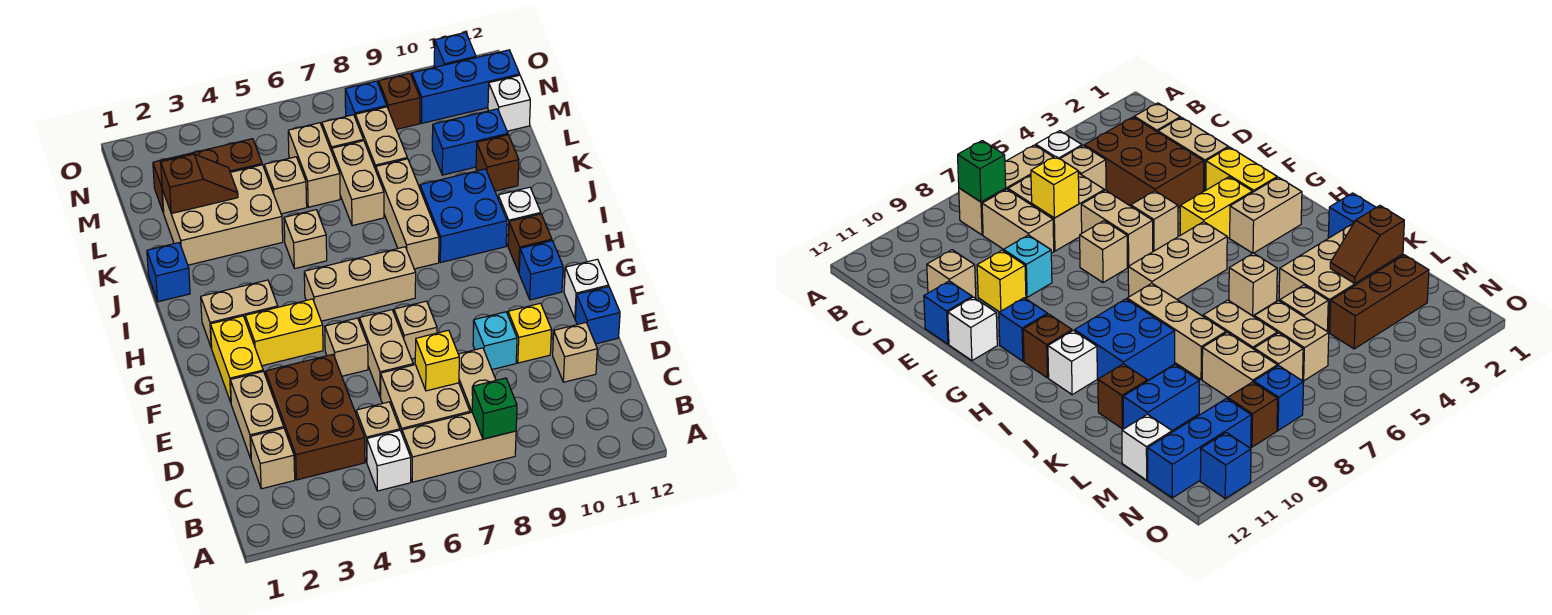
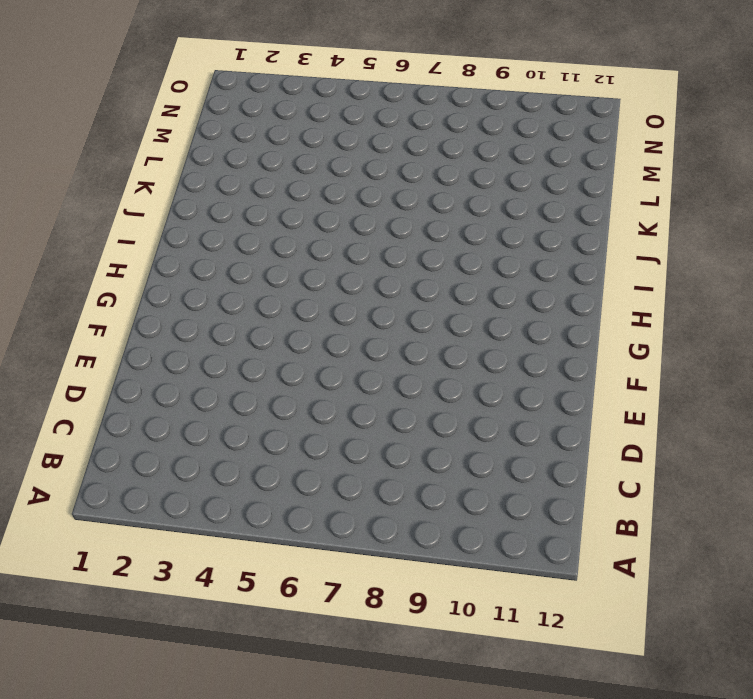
none -> white 1x1 brick [367,430,411,491]
none -> tan 1x3 brick [402,412,516,482]
none -> tan 1x1 brick [251,428,295,489]
none -> brown 2x3 brick [265,354,365,480]

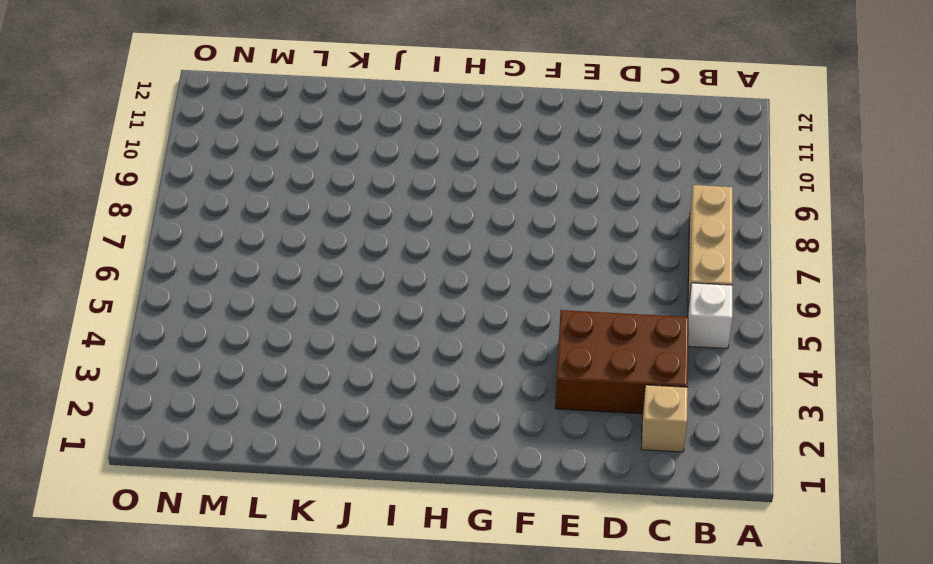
none -> tan 1x1 brick [356,402,400,462]
none -> tan 2x2 brick [381,365,470,433]
none -> tan 1x2 brick [458,348,496,413]
none -> tan 1x2 brick [230,371,284,459]

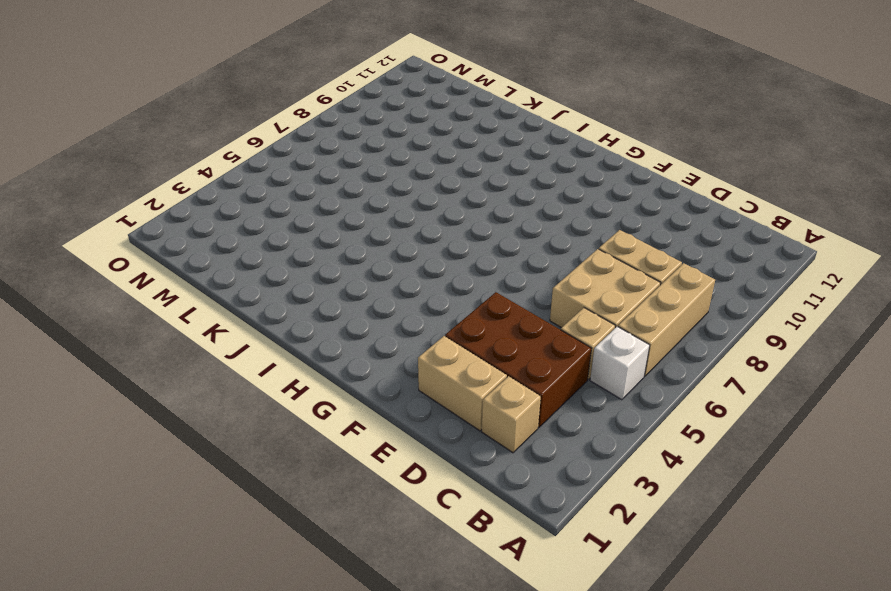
none -> tan 1x1 brick [553,323,597,382]
none -> tan 1x2 brick [359,310,413,397]
none -> cyan 1x1 brick [473,312,517,369]
none -> yellow 1x1 brick [508,303,551,363]

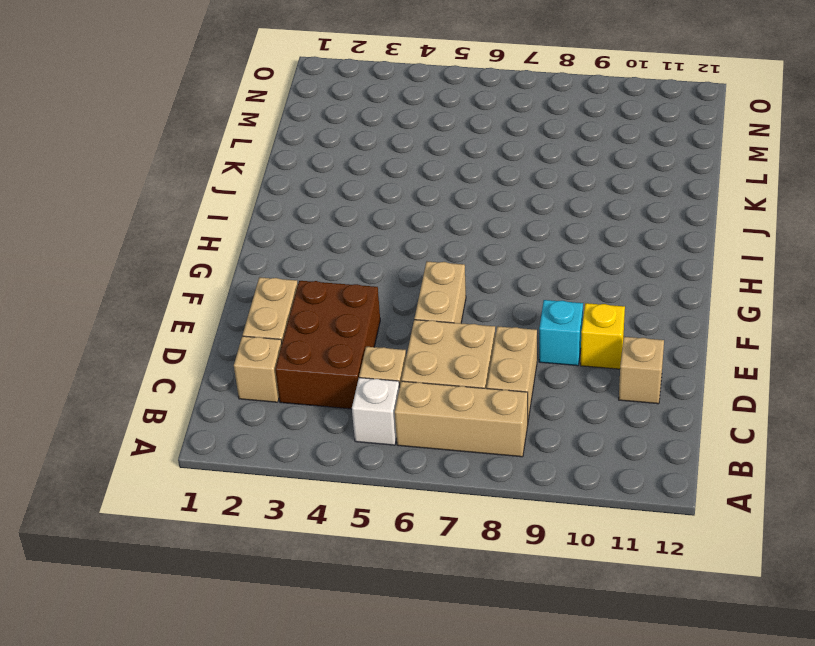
none -> blue 1x1 brick [575,287,620,344]
none -> yellow 1x2 brick [211,316,263,402]
none -> tan 1x1 brick [325,318,368,376]
none -> tan 1x1 brick [394,301,437,359]

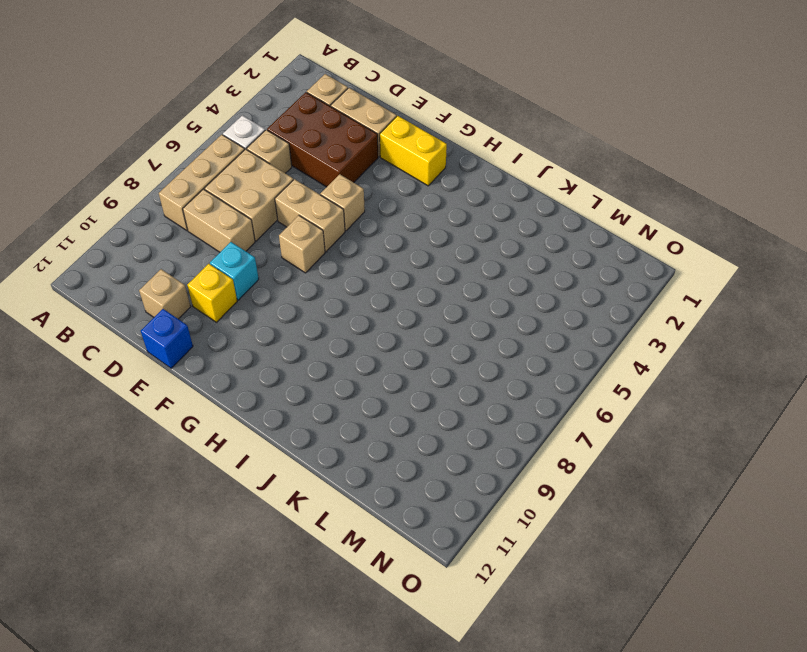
none -> white 1x1 brick [564,259,609,318]
none -> yellow 1x2 brick [245,299,323,366]
none -> blue 1x1 brick [519,241,563,300]
none -> tan 1x2 brick [201,280,278,348]

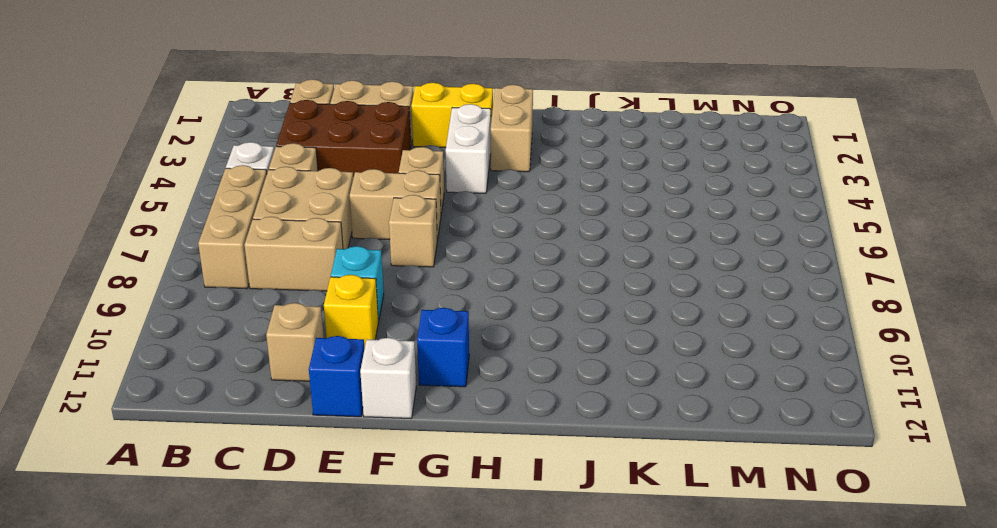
white 1x2 brick [446,104,491,193] -> yellow 1x2 brick [245,299,323,366]
none -> tan 1x3 brick [304,247,416,321]
none -> brown 1x1 brick [508,214,552,272]
none -> tan 1x3 brick [376,159,439,269]
none -> blue 2x2 brick [420,169,507,263]

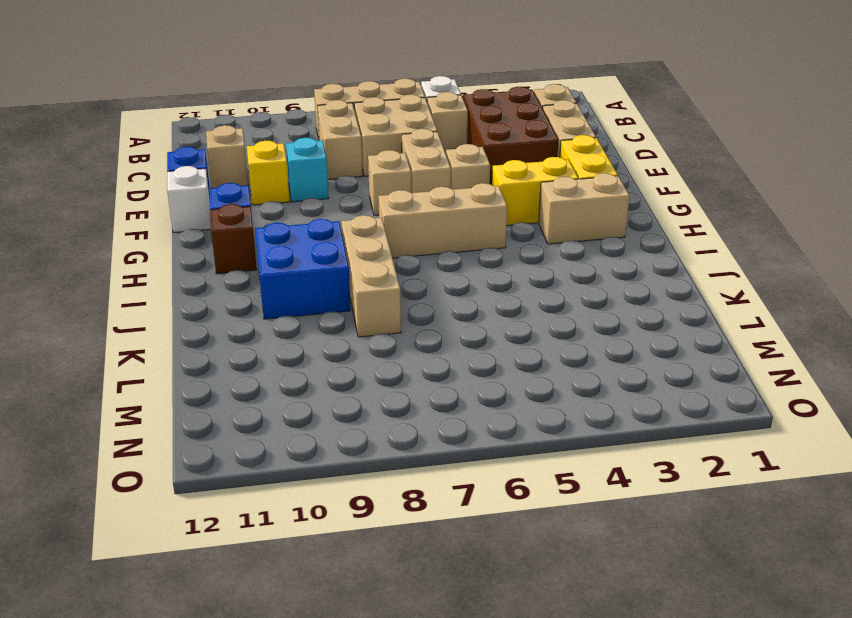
none -> white 1x1 brick [498,187,541,245]
none -> blue 1x1 brick [147,243,190,302]
none -> tan 1x1 brick [284,210,327,269]
none -> tan 2x3 brick [162,165,283,265]

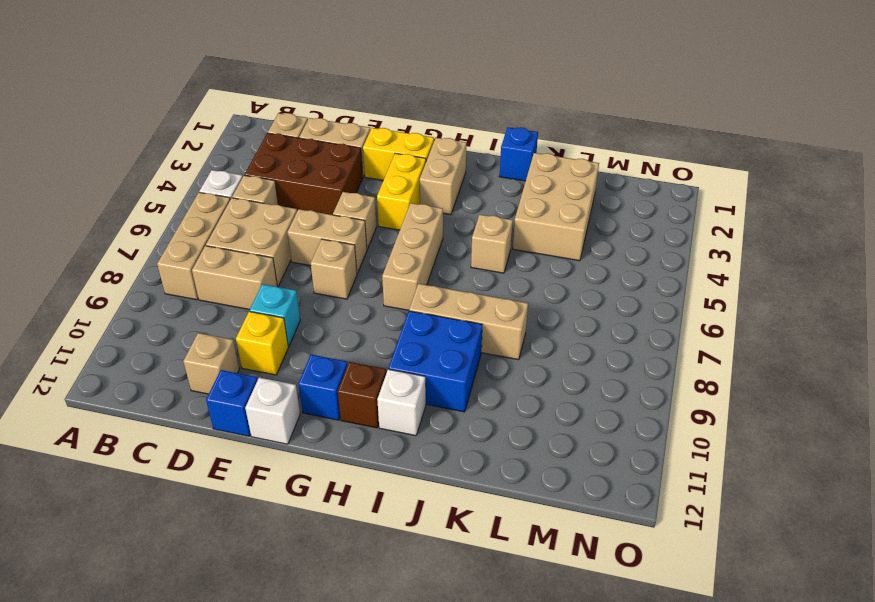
none -> tan 1x2 brick [332,141,384,226]
none -> brown 1x1 brick [476,135,519,191]
none -> tan 1x1 brick [264,157,307,214]
none -> tan 1x2 brick [288,123,340,207]

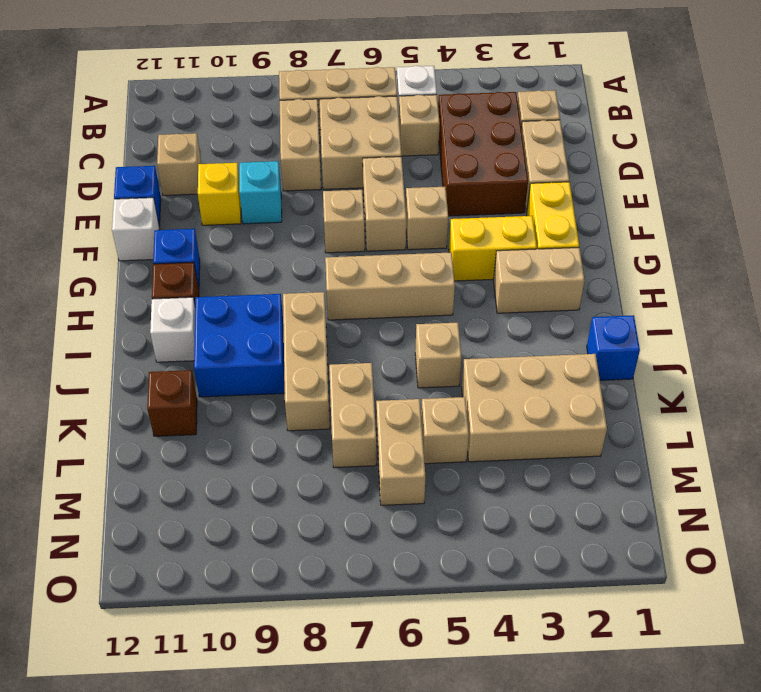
none -> tan 1x2 brick [355,107,407,170]
none -> blue 1x2 brick [432,109,508,175]
none -> brown 1x3 brick [153,139,262,213]
none -> tan 1x1 brick [322,115,363,152]

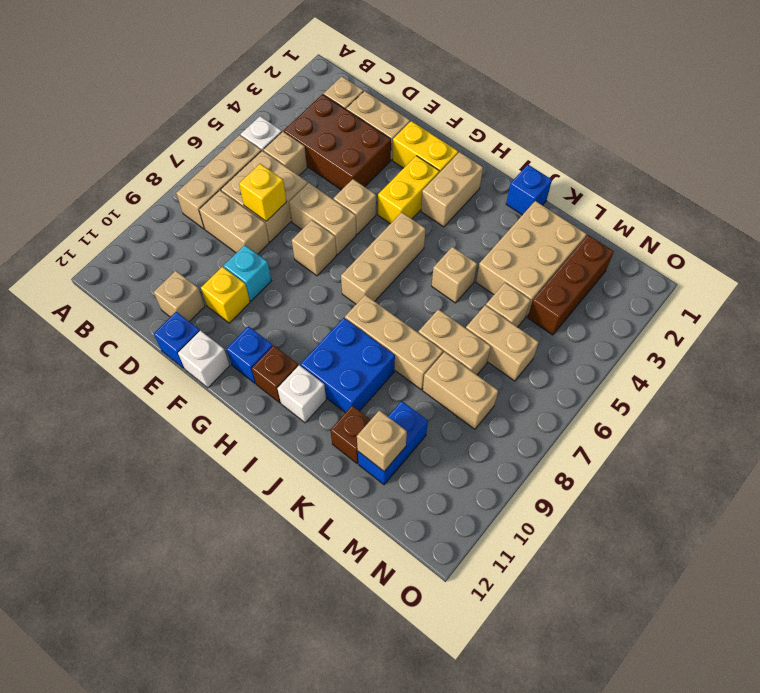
tan 1x1 brick [357,410,407,471] -> tan 1x1 brick moved to [322,115,363,152]
none -> white 1x1 brick [488,75,530,131]
none -> blue 1x1 brick [345,81,387,117]
none -> brown 1x1 brick [379,73,420,129]
none -> blue 1x3 brick [412,50,520,123]

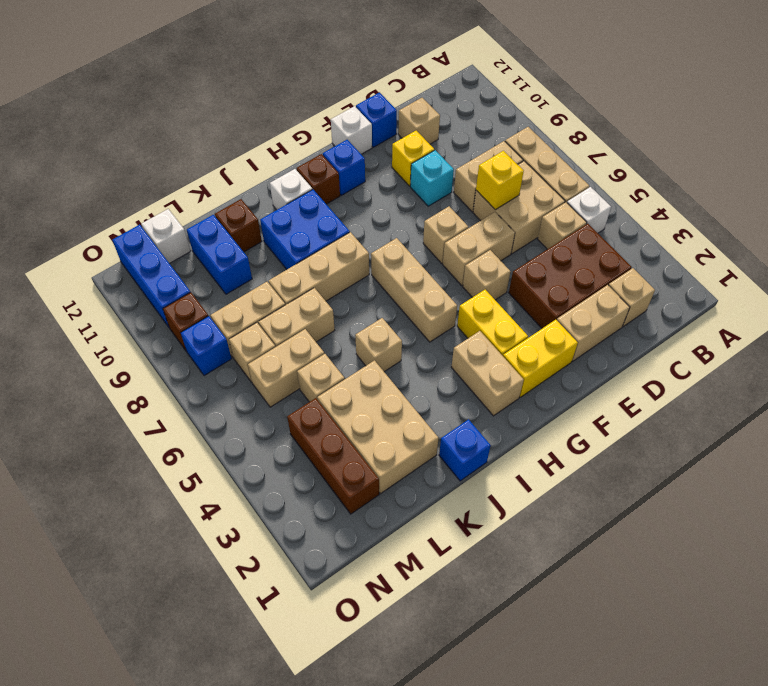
none -> blue 1x1 brick [434,32,476,67]
none -> green 1x1 brick [472,378,517,439]
none -> brown 1x2 slope [161,154,238,214]

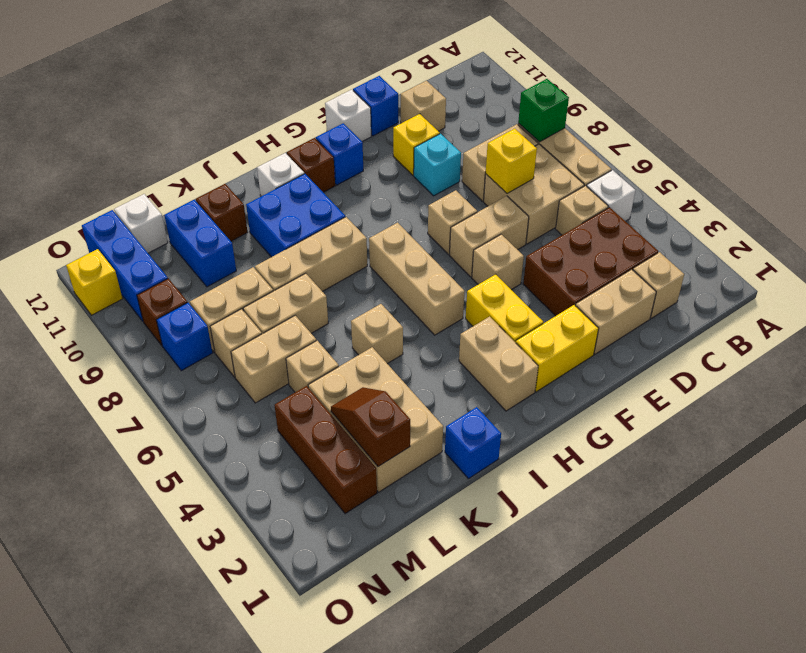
yellow 1x1 brick [66,249,123,315] -> blue 1x1 brick [434,32,476,67]

